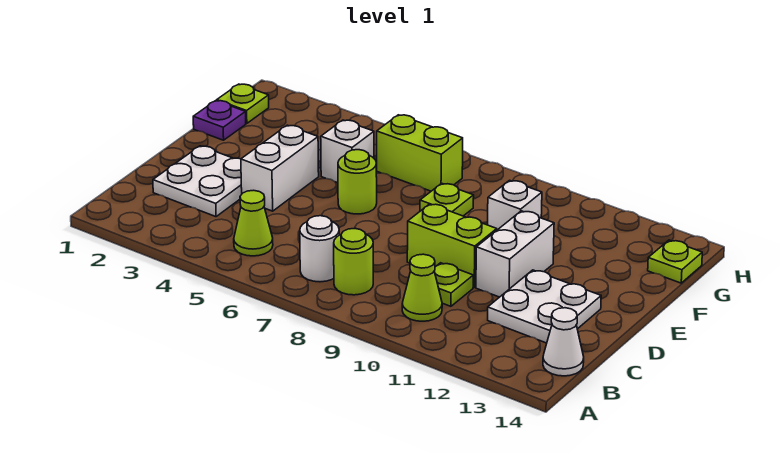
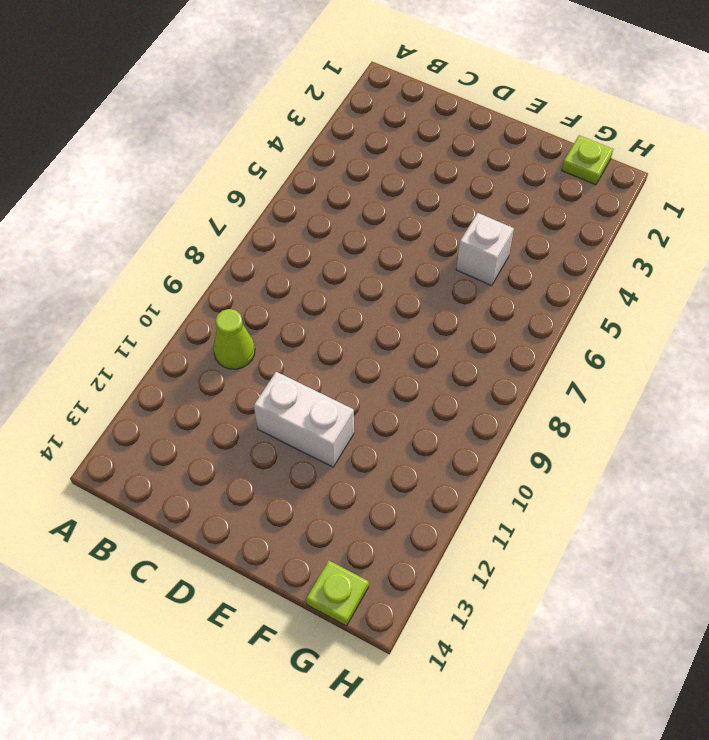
none -> lime 1x1 cone [234,190,273,256]
none -> white 1x1 round brick [300,216,339,282]
none -> lime 1x1 round brick [334,229,373,295]

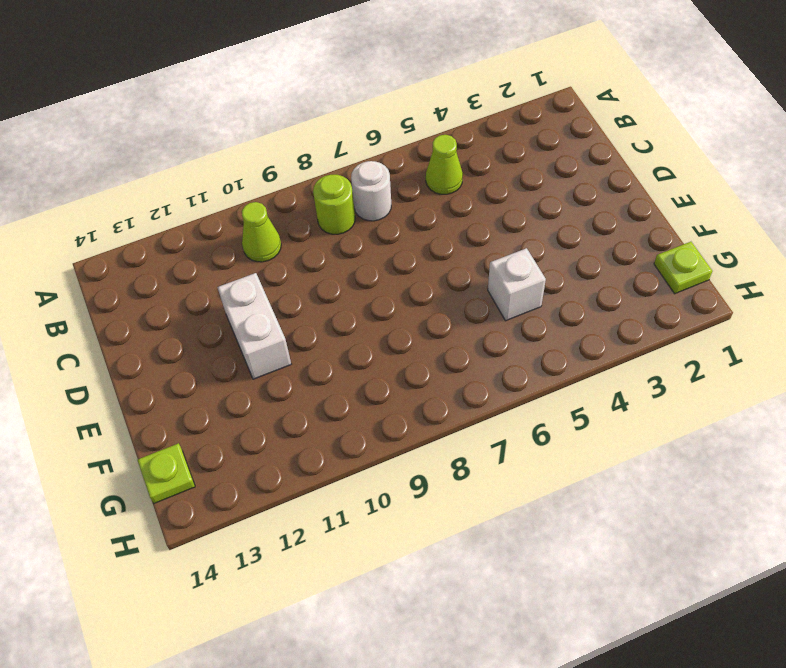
none -> white 1x1 cone [543,308,584,376]
none -> white 2x2 plate [153,146,242,217]
none -> lime 1x1 plate [434,263,473,306]

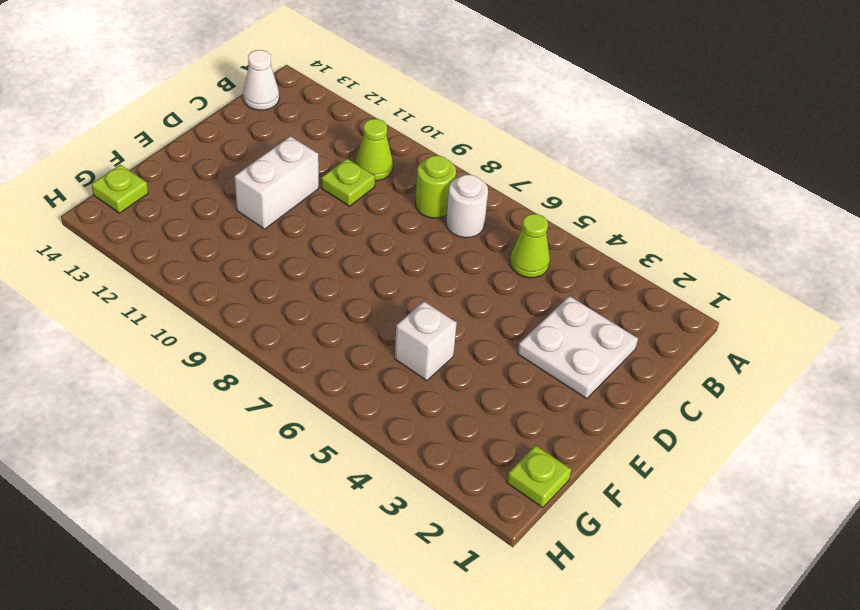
none -> white 2x2 plate [488,270,601,343]
none -> white 1x2 brick [241,125,319,211]
none -> lime 1x2 brick [407,204,497,287]

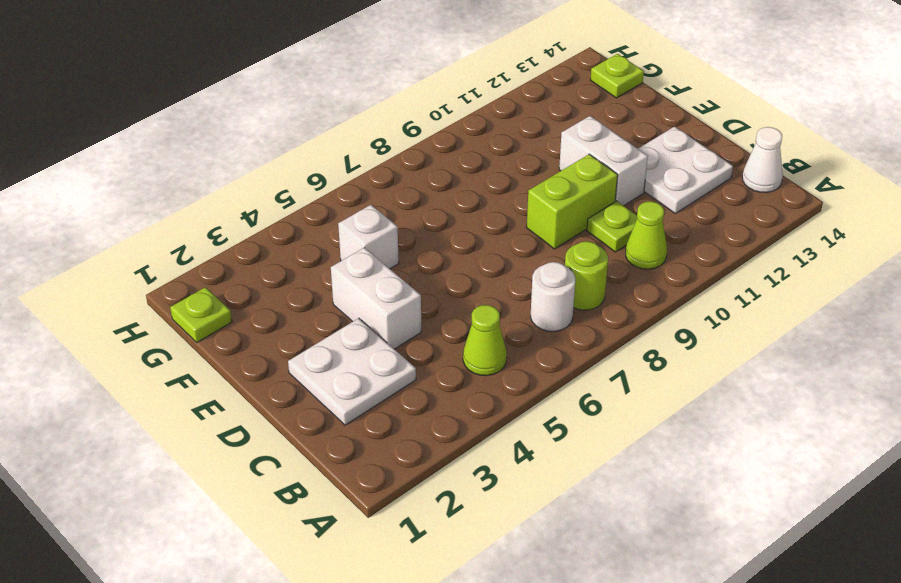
none -> lime 1x1 round brick [338,150,377,214]
none -> purple 1x1 plate [193,101,246,140]
none -> lime 1x1 plate [420,183,474,216]

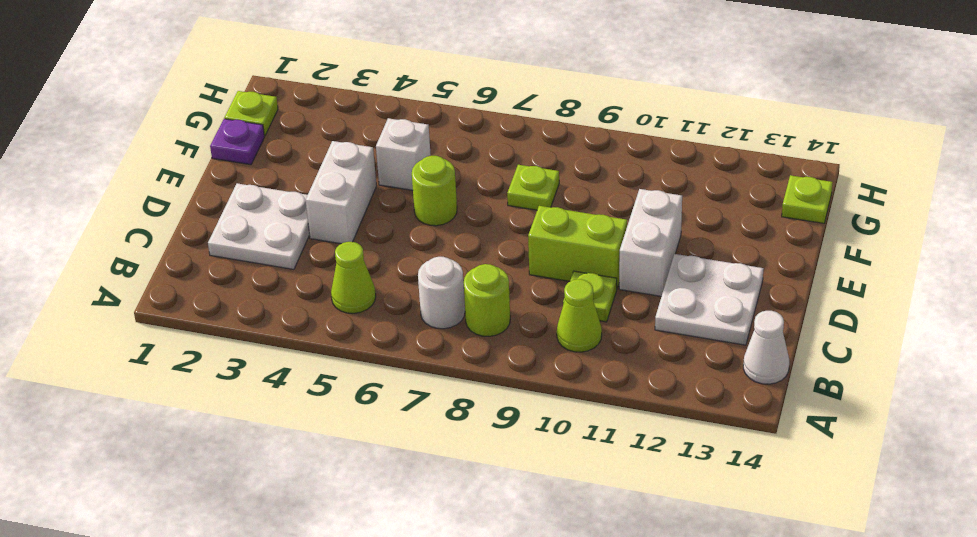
none -> white 1x1 brick [488,180,542,230]
none -> lime 1x2 brick [377,115,463,191]

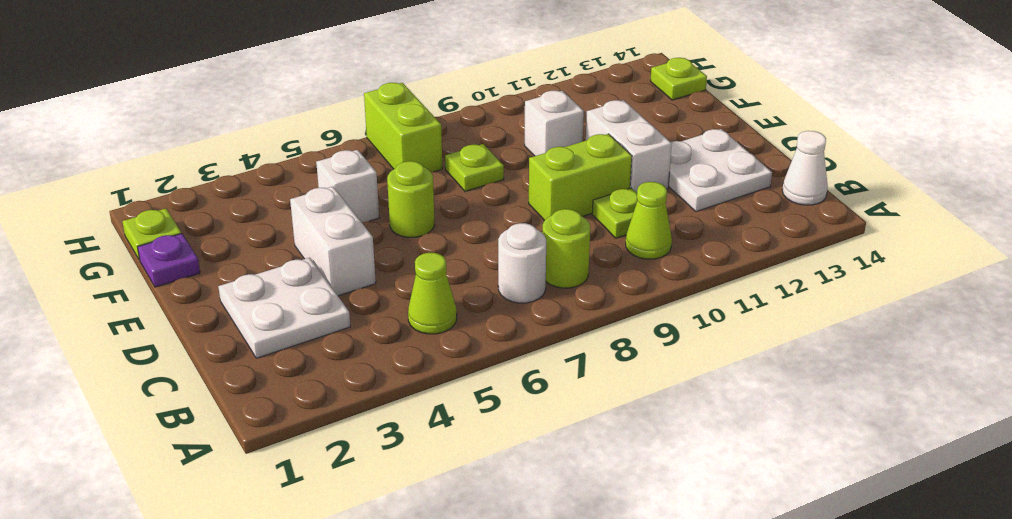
lime 1x2 brick [364,83,442,172] -> lime 1x2 brick turned to [377,115,463,191]

